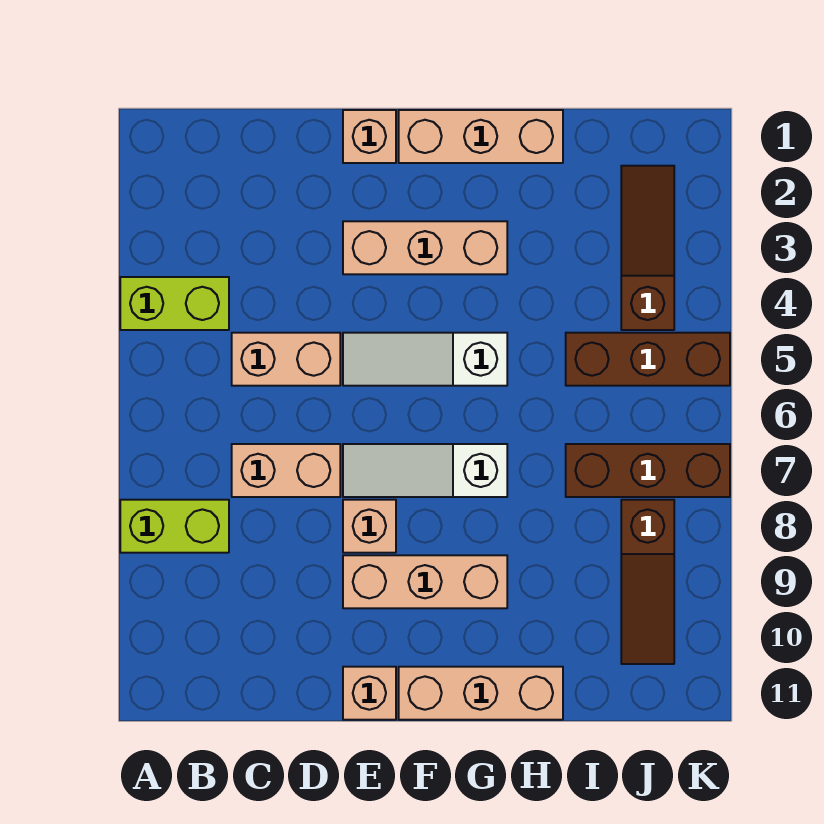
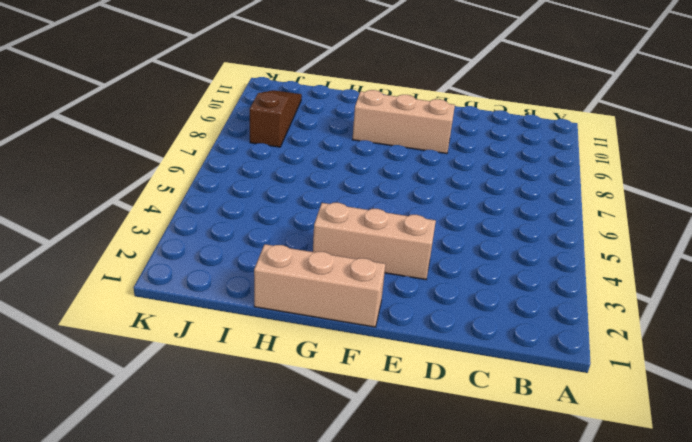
none -> lime 1x2 brick [120,277,229,330]
none -> lime 1x2 brick [120,500,229,553]
none -> tan 1x2 brick [232,333,340,386]

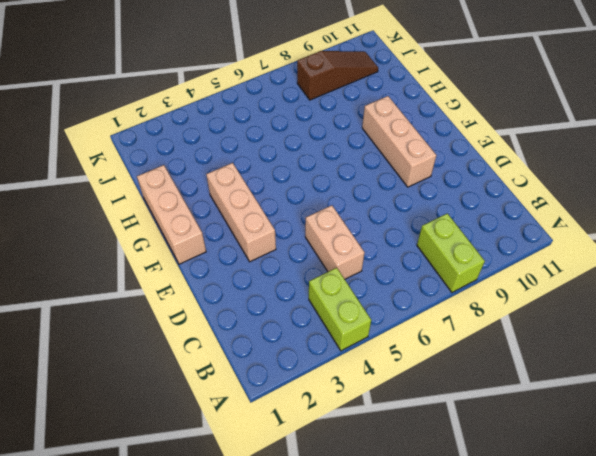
none -> tan 1x2 brick [232,444,340,497]
none -> tan 1x1 brick [343,110,396,163]
none -> white 1x3 slope [343,333,507,386]

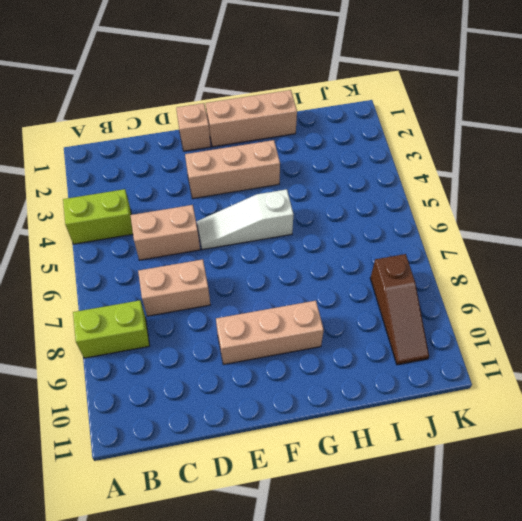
none -> white 1x3 slope [343,444,507,497]
none -> tan 1x1 brick [343,500,396,553]
none -> tan 1x1 brick [343,667,396,720]

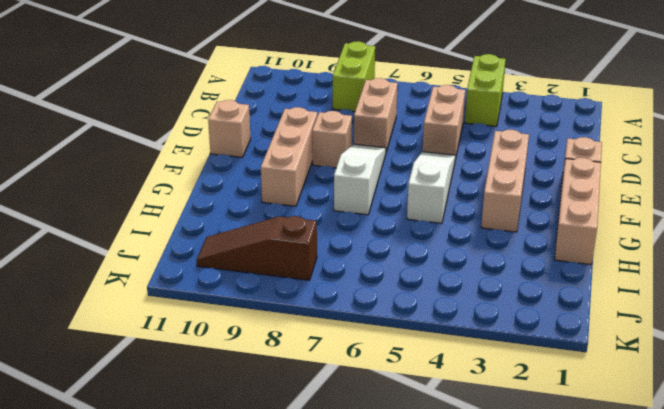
none -> tan 1x3 brick [399,667,563,720]
none -> brown 1x3 brick [566,333,730,386]
none -> brown 1x3 brick [566,444,730,497]

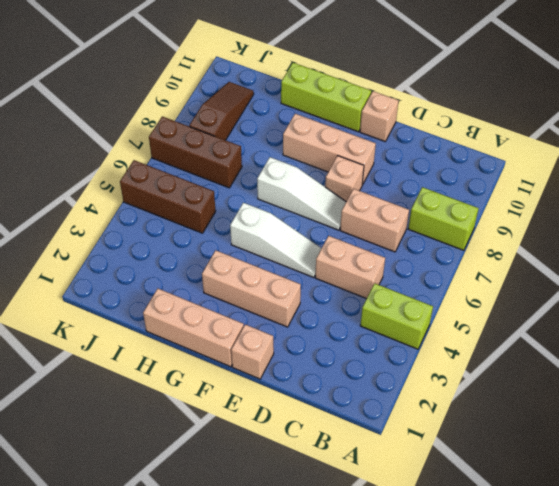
lime 1x3 brick [281,63,371,132] -> tan 1x3 brick [399,667,563,720]
none -> brown 1x3 slope [621,166,674,330]

